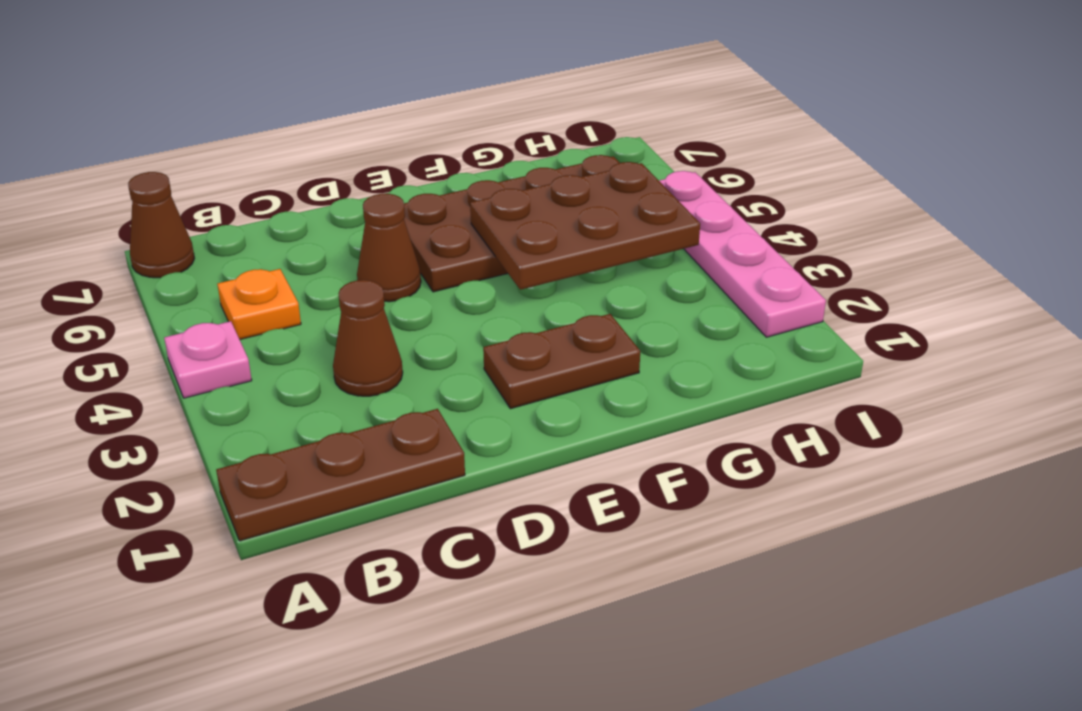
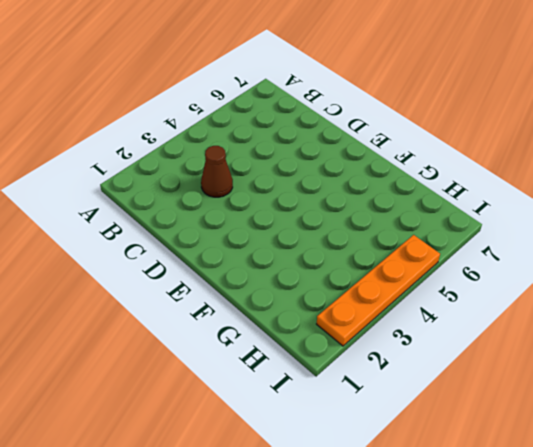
orange 1x4 plate [317,235,440,346] -> pink 1x4 plate [659,171,826,337]
none -> brown 1x3 plate [216,409,465,541]
none -> pink 1x1 plate [164,321,252,398]

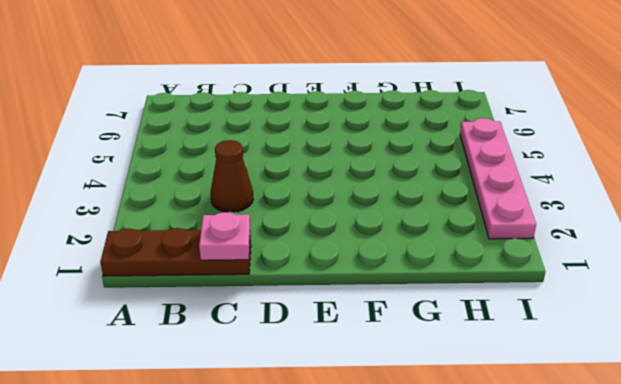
pink 1x1 plate [199,212,250,260] -> pink 1x1 plate moved to [164,321,252,398]
none -> brown 1x1 cone [128,172,194,278]
none -> orange 1x1 plate [217,269,301,339]

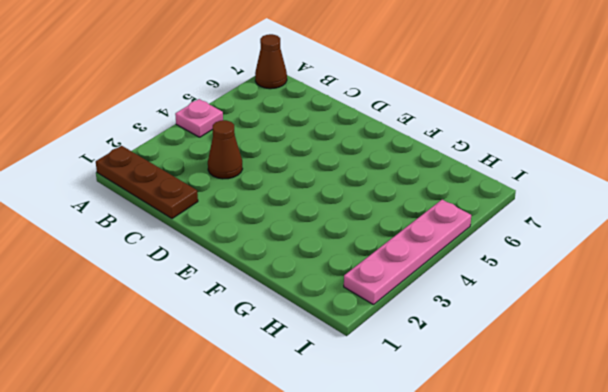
none -> orange 1x1 plate [217,269,301,339]
none -> brown 1x1 cone [357,194,421,302]

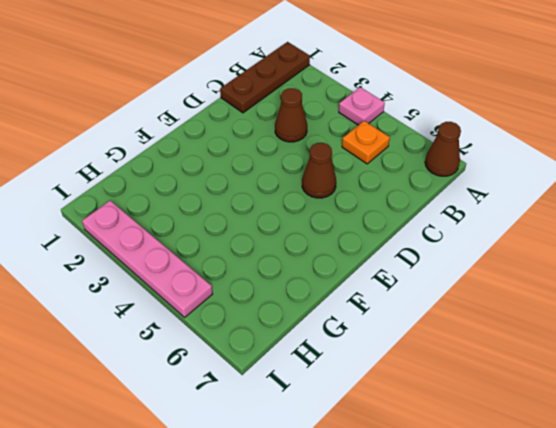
none -> brown 1x2 plate [483,314,640,409]
none -> brown 2x4 plate [404,155,620,292]

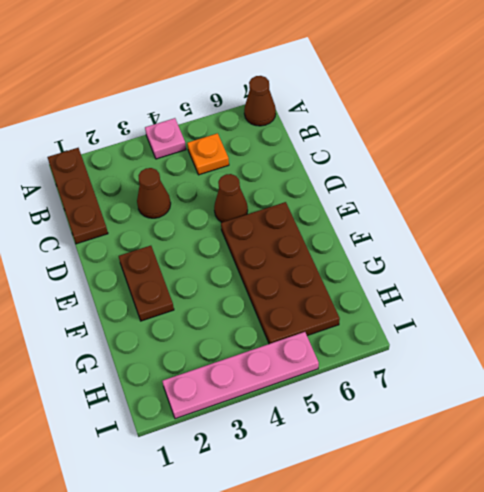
none -> brown 2x3 plate [470,162,700,290]

